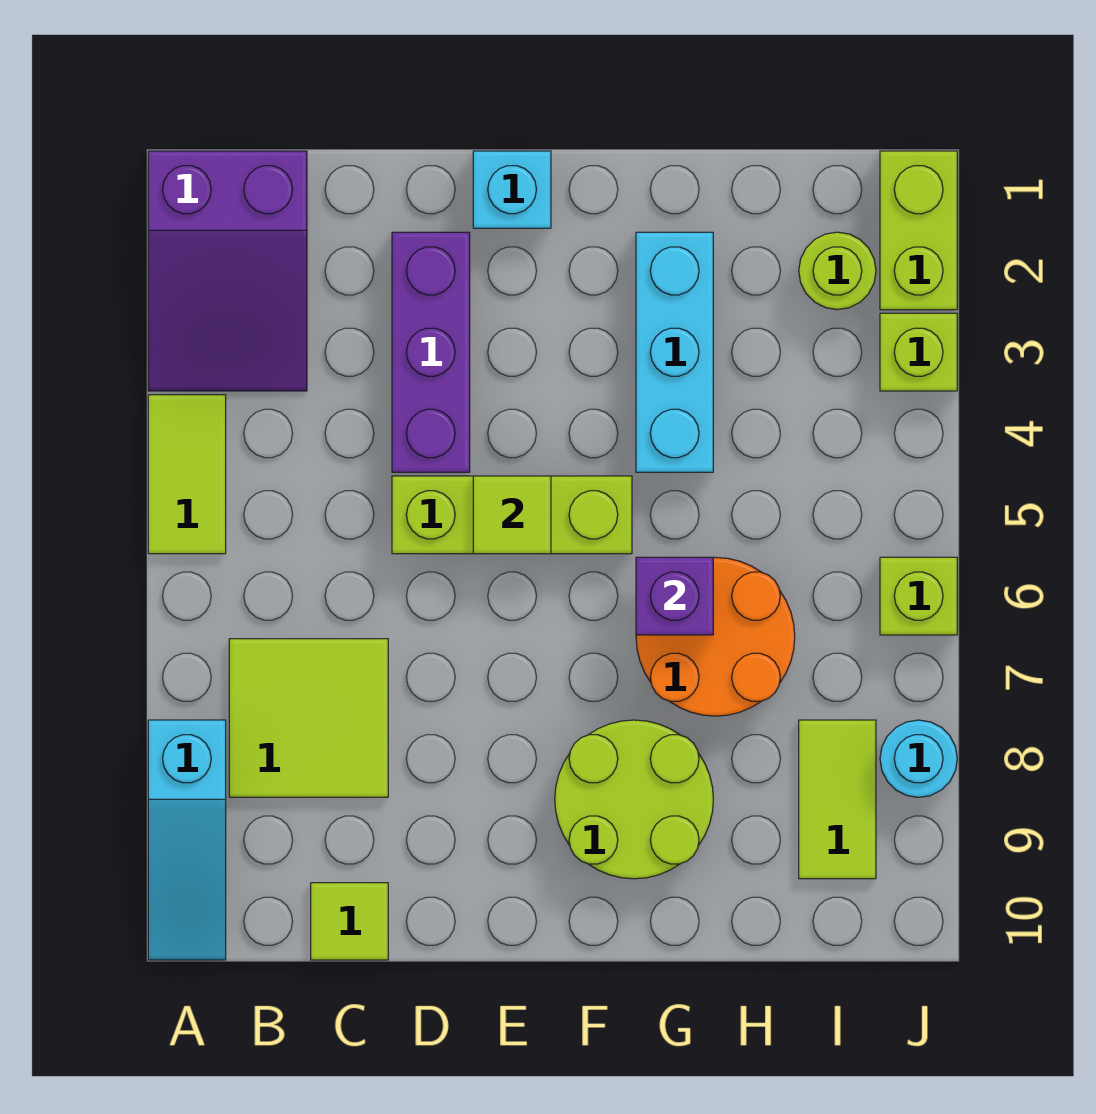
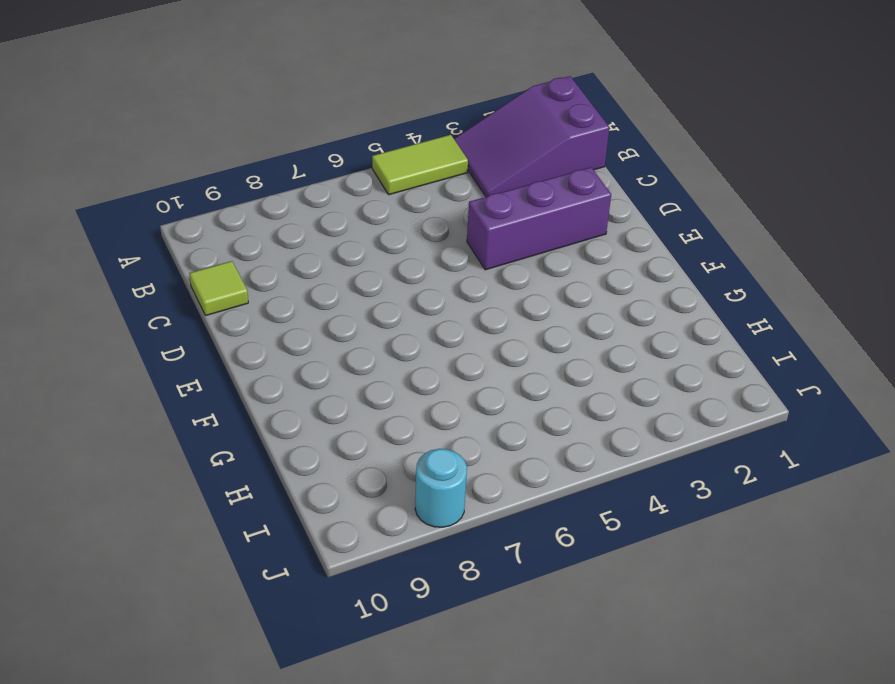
none -> cyan 1x3 slope [148,720,226,960]
none -> lime 2x2 tile [229,639,388,797]
none -> lime 1x3 brick [392,476,632,554]

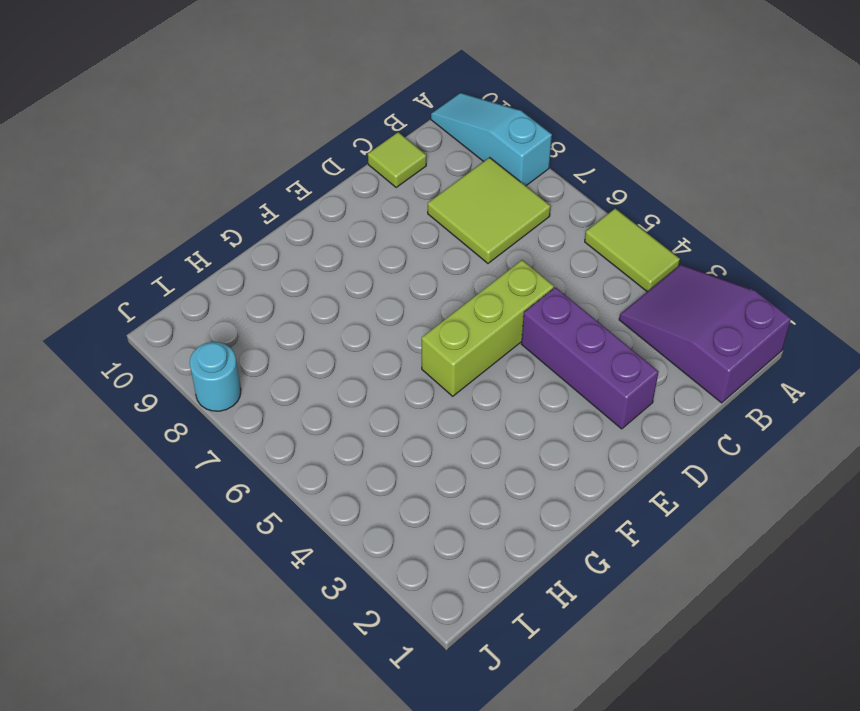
none -> cyan 1x1 brick [473,151,551,228]
none -> lime 2x2 round brick [555,720,713,879]
none -> cyan 1x3 brick [636,232,713,472]

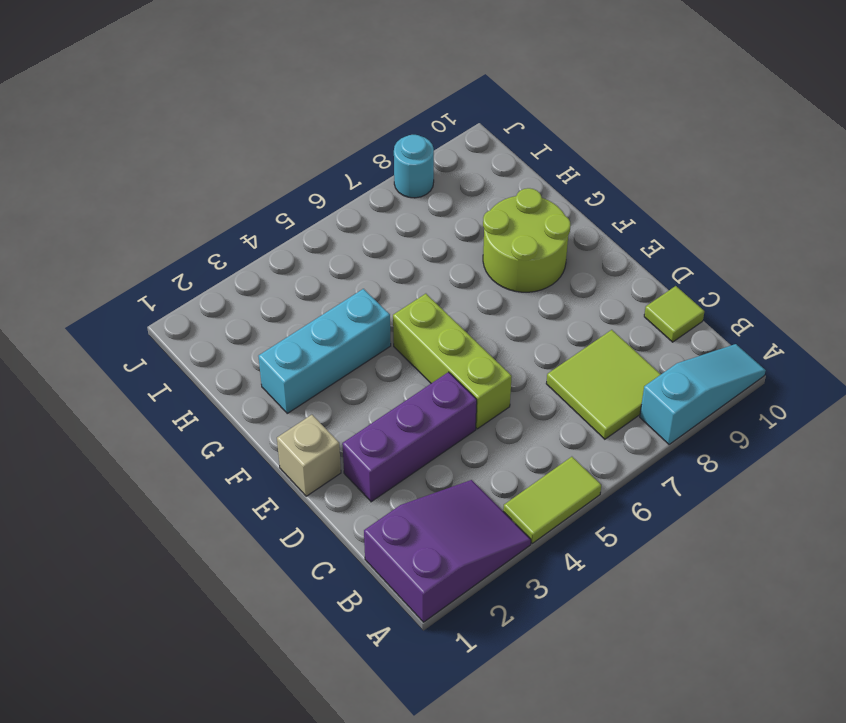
tan 1x1 brick [277,415,341,496] -> cyan 1x1 brick [473,151,551,228]
none -> orange 2x2 round brick [636,557,795,716]
none -> lime 1x1 round brick [799,232,876,310]
none -> lime 1x2 tile [799,720,876,879]

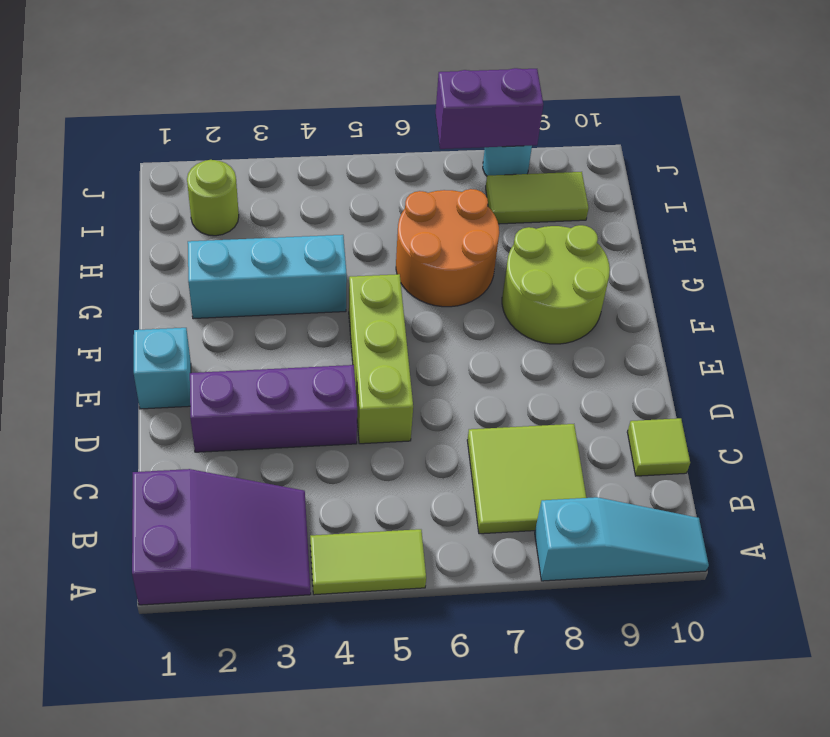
purple 1x2 brick [436,68,543,149] -> none
none -> lime 1x2 brick [880,151,957,310]
none -> lime 1x1 brick [880,313,957,391]
none -> lime 1x1 brick [880,557,957,635]

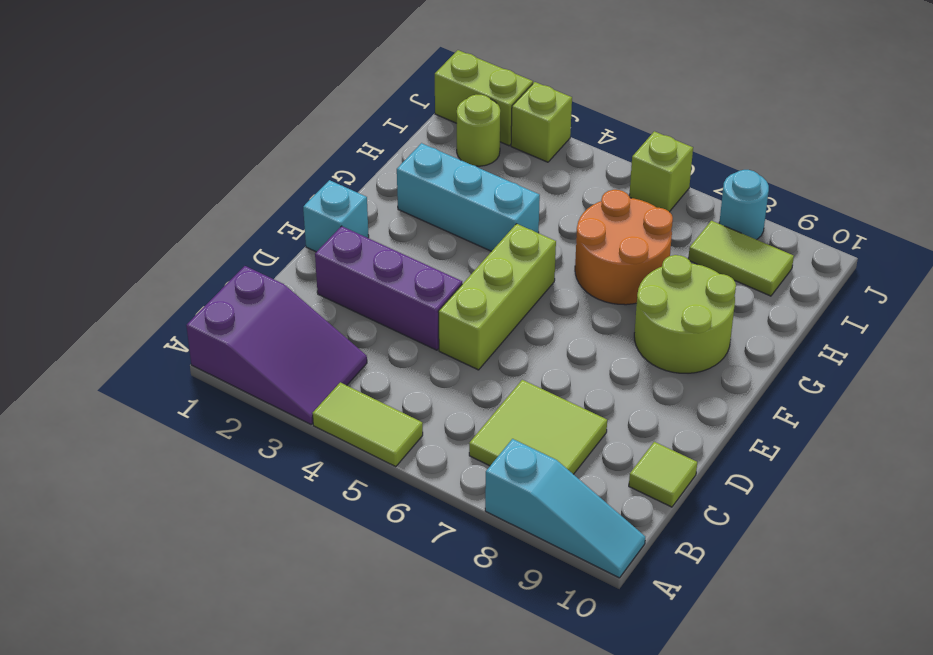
none -> lime 1x1 tile [473,476,551,554]
none -> purple 1x1 brick [636,557,713,635]

